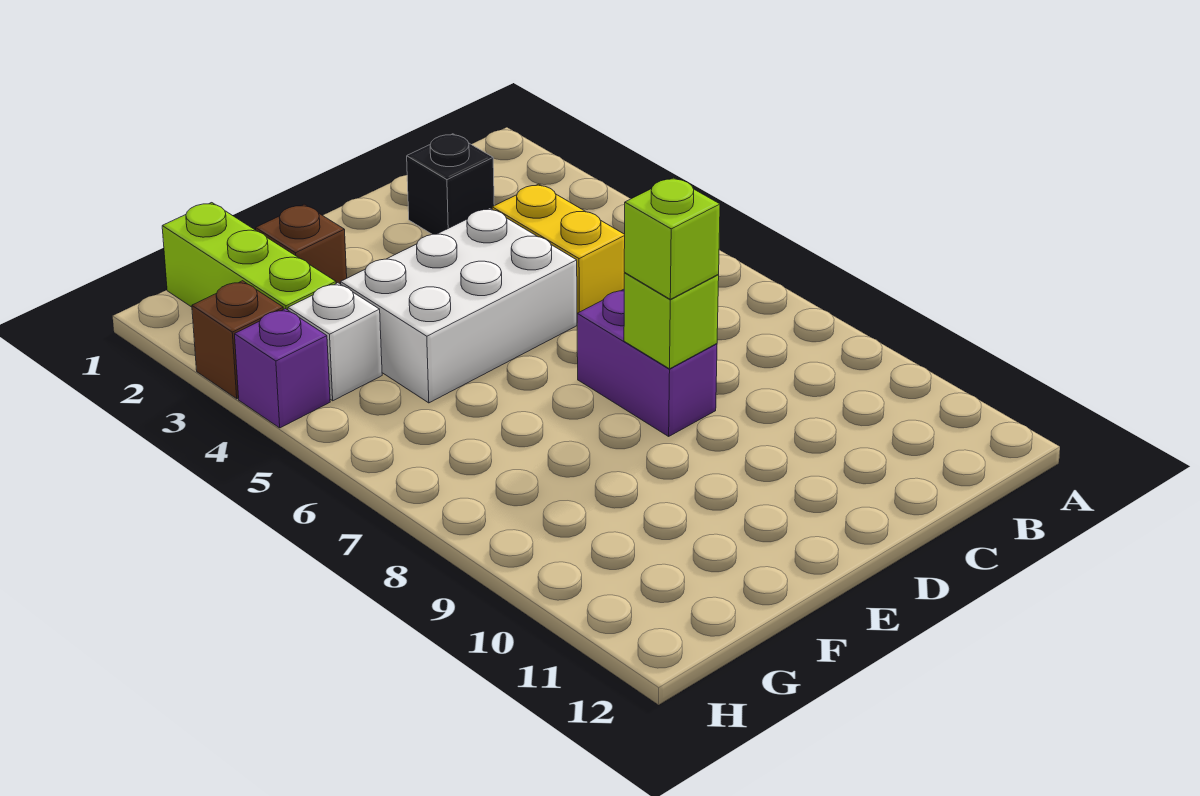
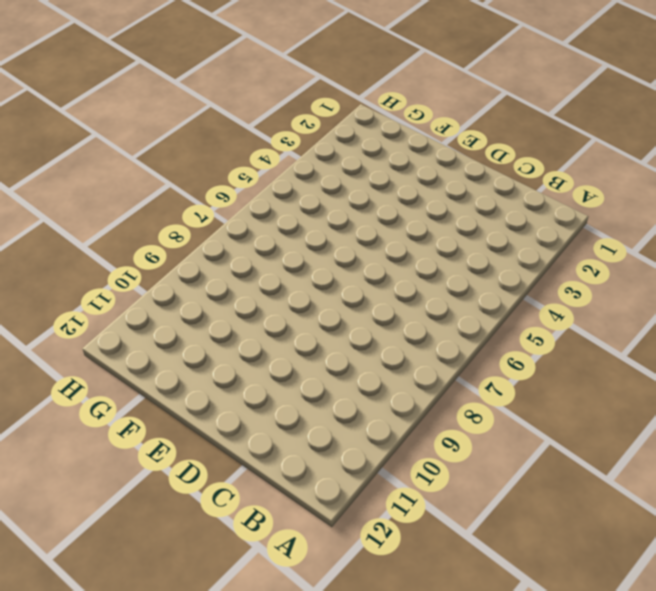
none -> black 1x1 brick [407,134,494,235]
none -> yellow 1x2 brick [492,184,625,314]

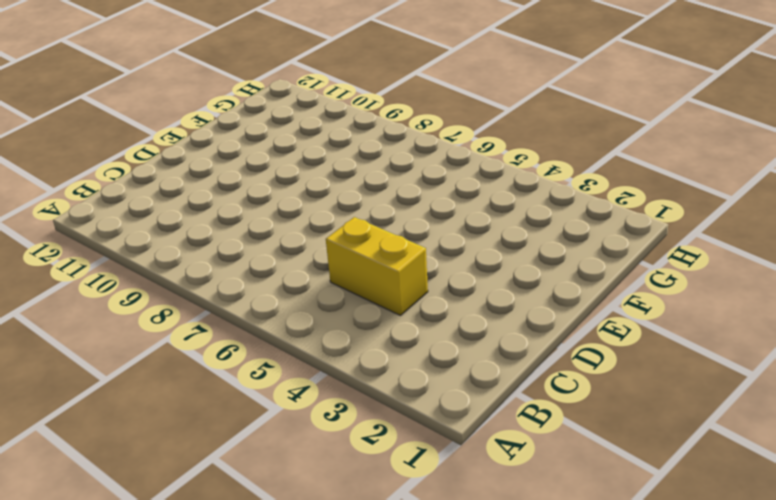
none -> black 1x1 brick [407,134,494,235]
none -> white 2x3 brick [341,208,577,403]

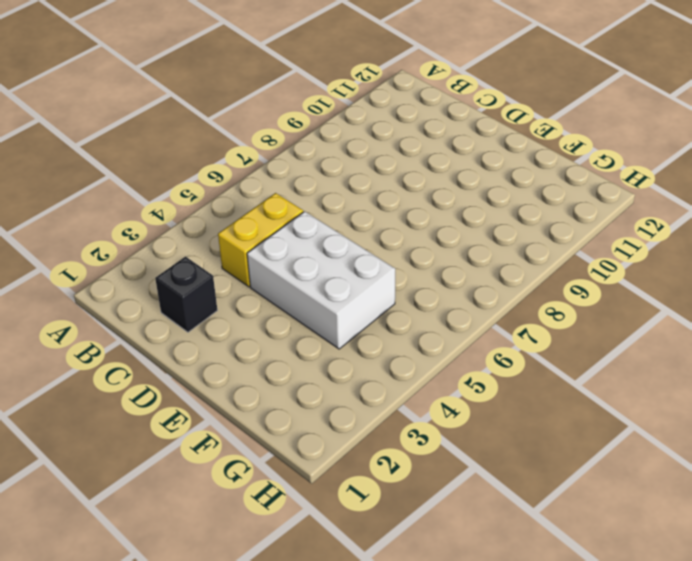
none -> purple 1x2 brick [577,289,717,436]
none -> brown 1x1 brick [256,204,347,284]

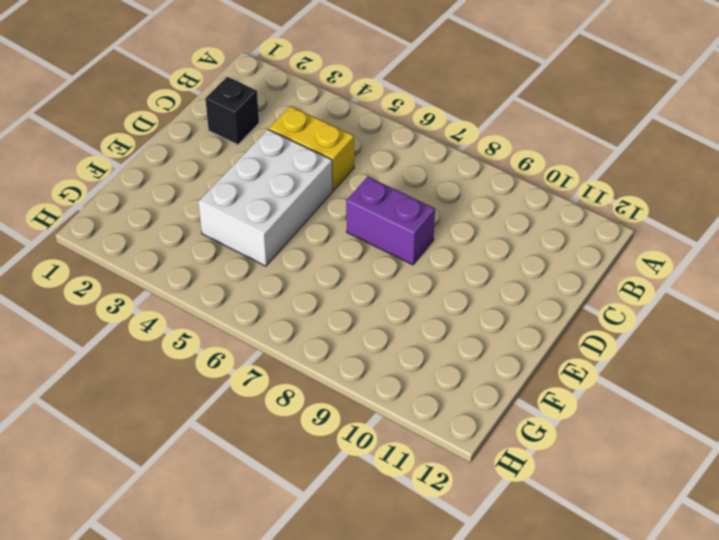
none -> brown 1x1 brick [256,204,347,284]
none -> lime 1x3 brick [162,203,336,310]

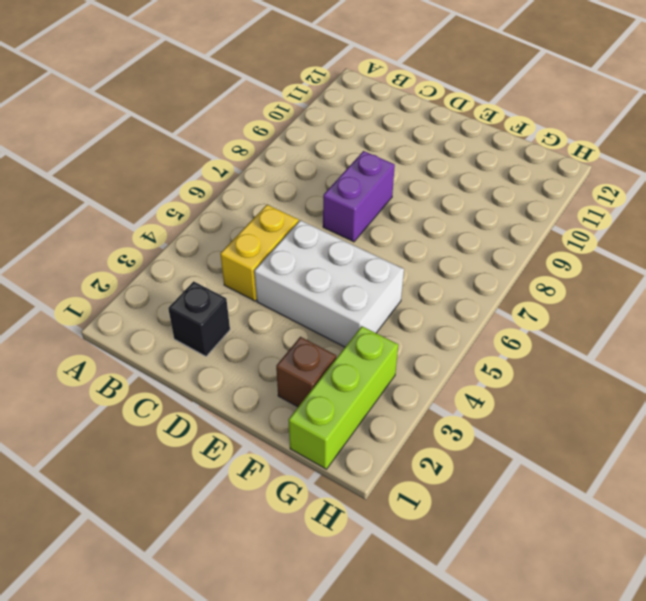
none -> white 1x1 brick [288,283,382,401]
none -> brown 1x1 brick [192,281,283,399]

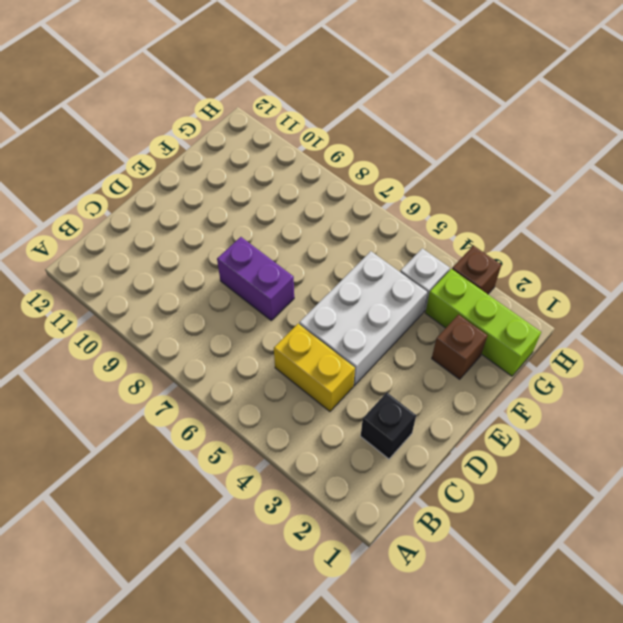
none -> purple 1x1 brick [235,309,330,428]
none -> lime 1x1 brick [624,273,719,369]

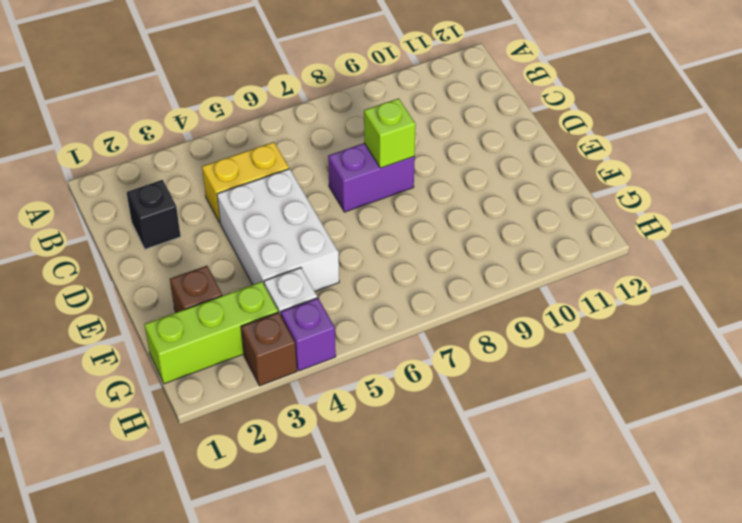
none -> lime 1x1 brick [624,178,720,299]

